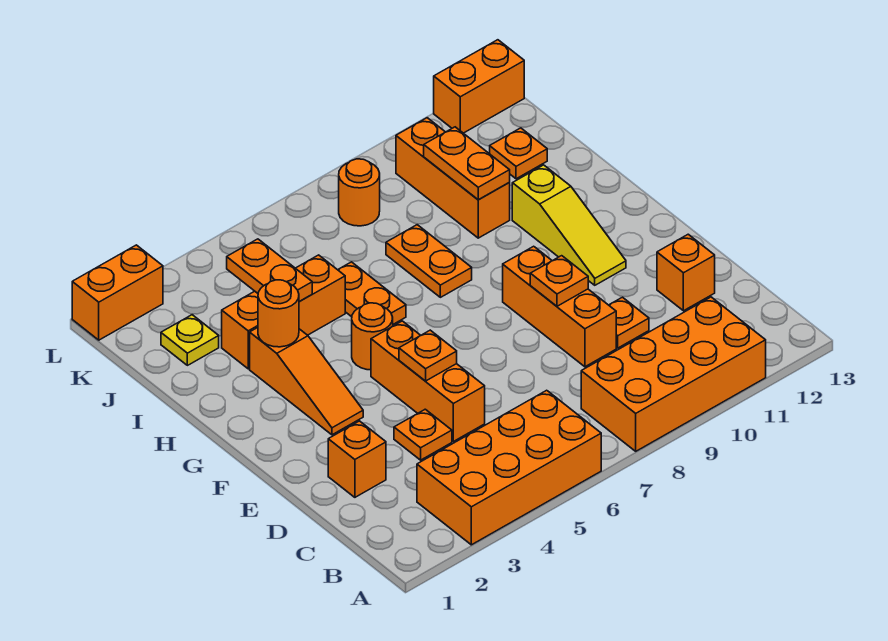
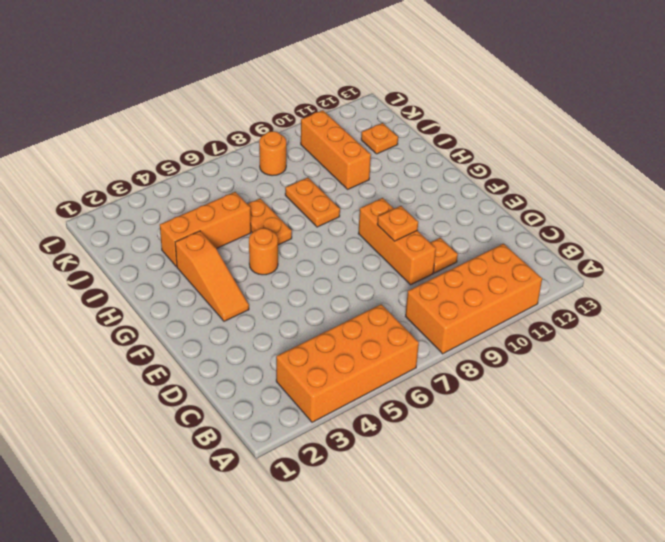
none -> orange 1x1 brick [328,421,386,497]
none -> orange 1x1 plate [394,409,452,460]
none -> orange 1x3 brick [371,321,485,441]

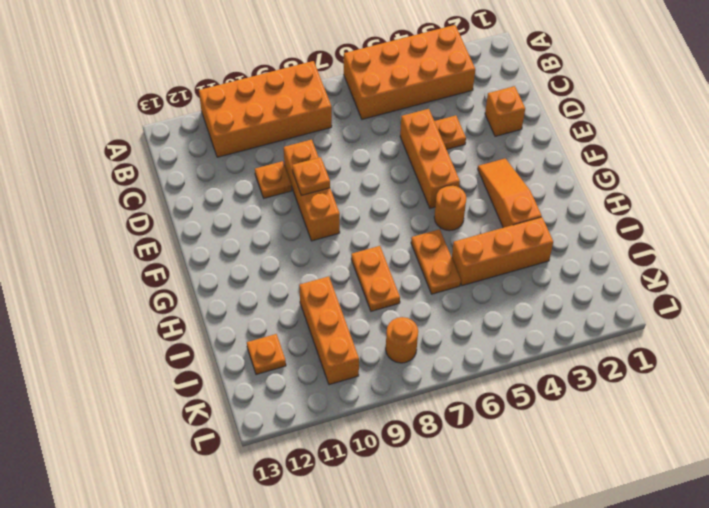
none -> orange 1x1 brick [657,234,715,311]
none -> yellow 1x3 slope [512,165,626,285]
none -> yellow 1x1 plate [161,315,219,365]

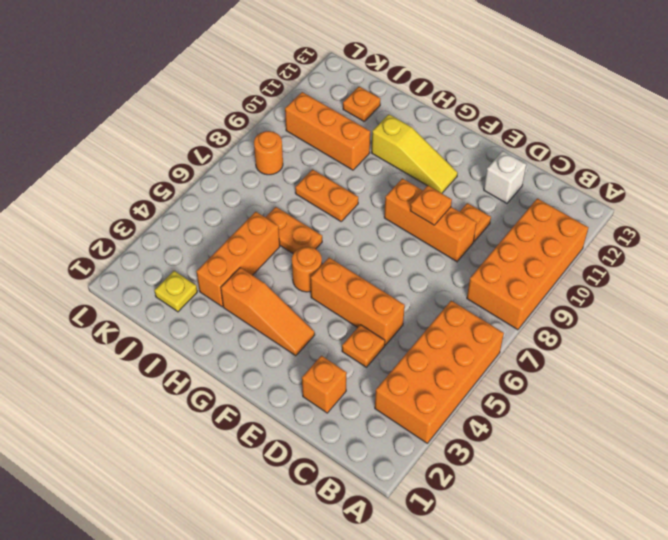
white 1x1 brick [484,151,526,203] -> orange 1x1 brick [657,234,715,311]
none -> orange 1x2 brick [72,245,163,340]
none -> orange 1x2 brick [434,40,524,133]
none -> orange 1x1 plate [399,330,457,381]

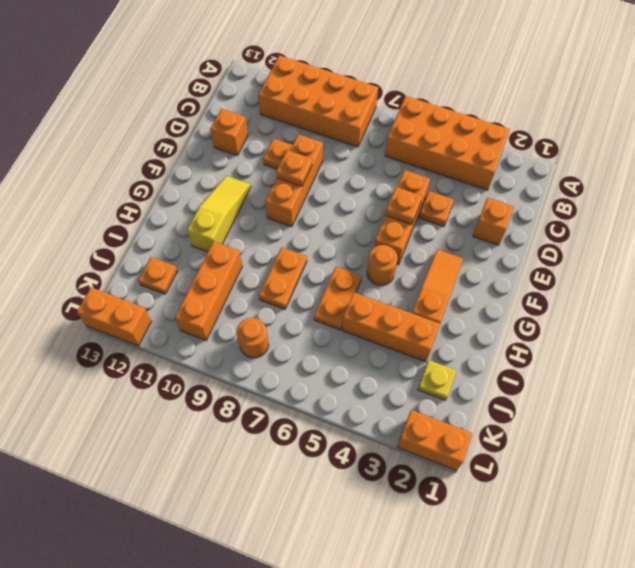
none -> orange 1x1 round brick [258,280,299,347]
none -> orange 1x2 plate [227,239,312,301]
none -> orange 1x2 plate [424,127,510,200]

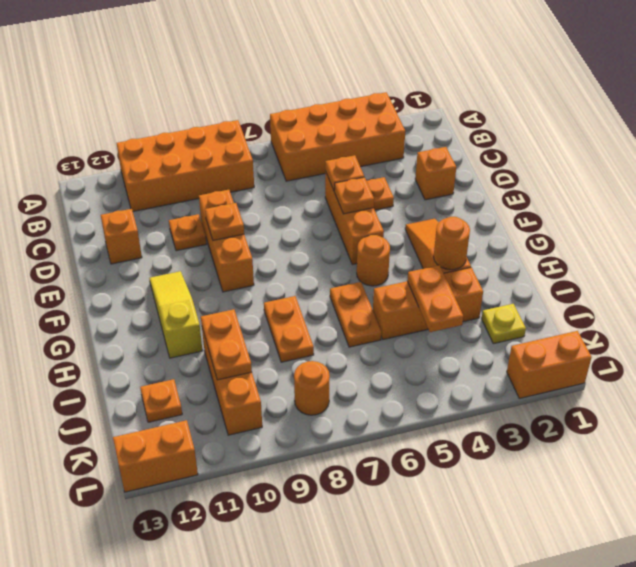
orange 1x1 plate [325,155,364,190] -> none

